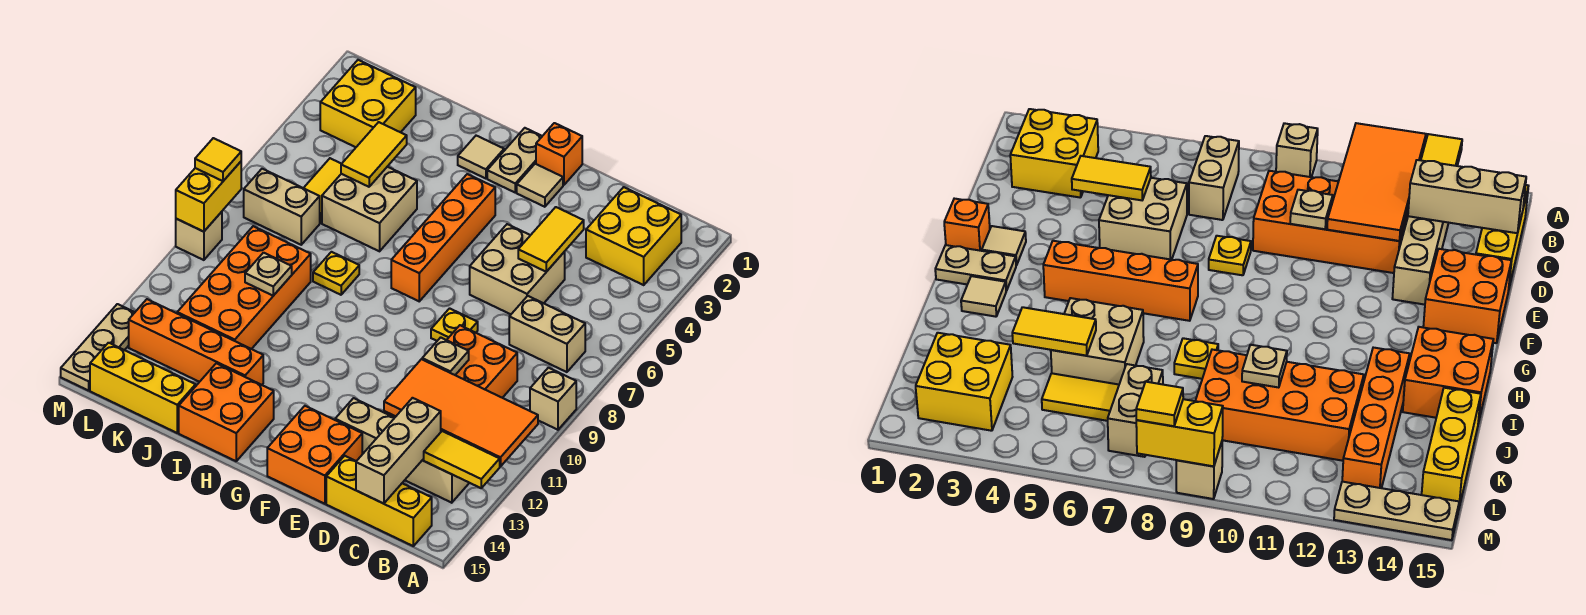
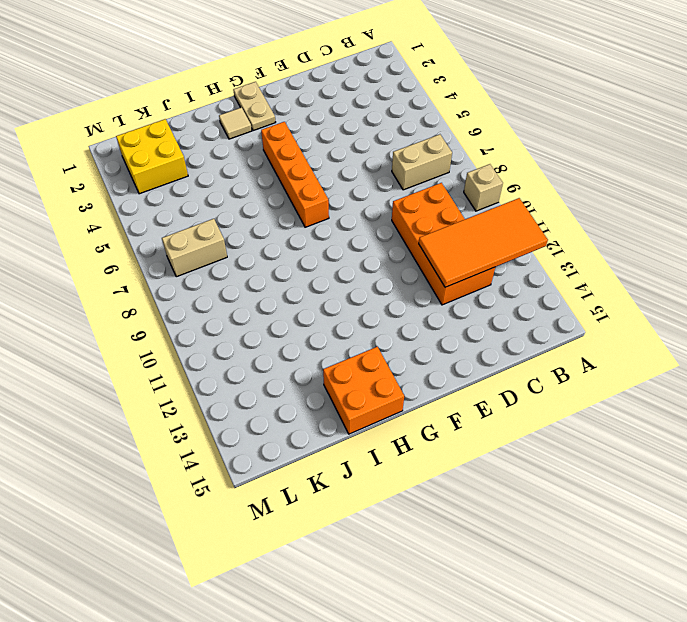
none -> yellow 2x2 brick [586,187,681,285]
none -> tan 1x4 brick [335,398,469,503]
none -> yellow 1x3 brick [326,456,432,546]
none -> tan 2x2 brick [470,224,565,314]

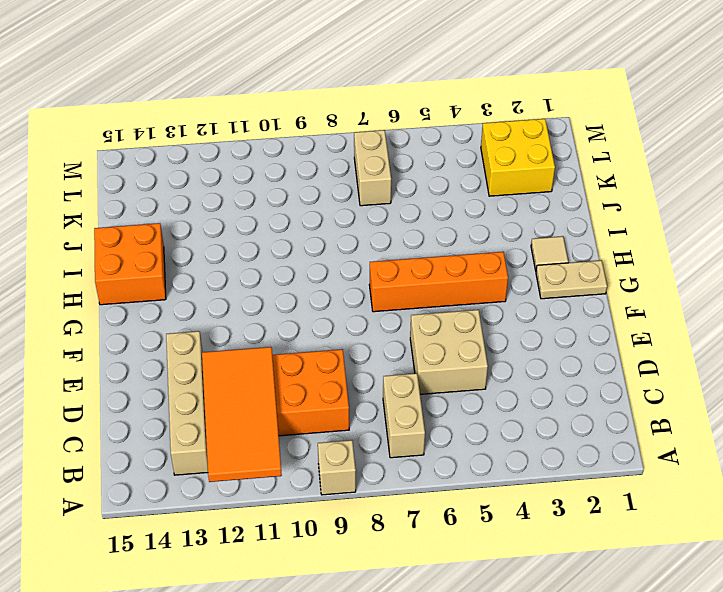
none -> yellow 2x2 brick [586,187,681,285]
none -> yellow 1x3 brick [326,456,432,546]
none -> yellow 1x1 plate [431,308,478,341]
none -> orange 2x2 brick [267,406,362,504]

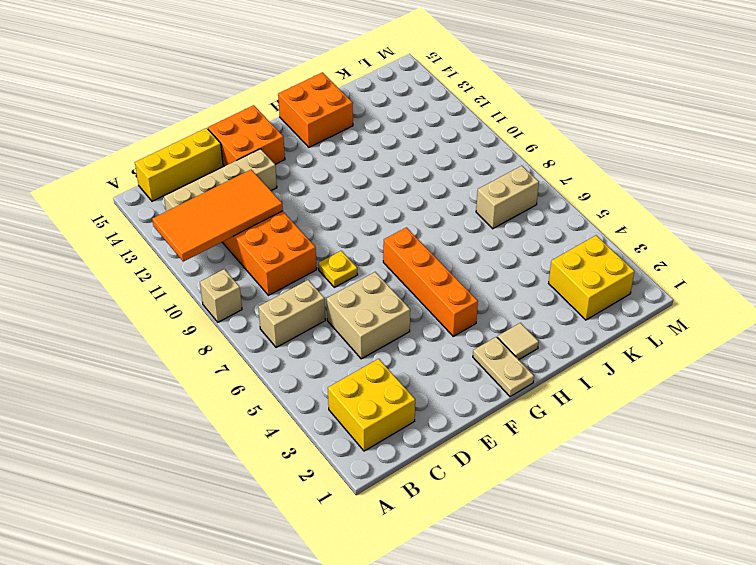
none -> orange 1x1 brick [536,123,582,185]
none -> tan 1x1 tile [517,164,563,207]
none -> tan 2x2 brick [322,167,417,251]
none -> yellow 1x1 plate [313,252,359,295]

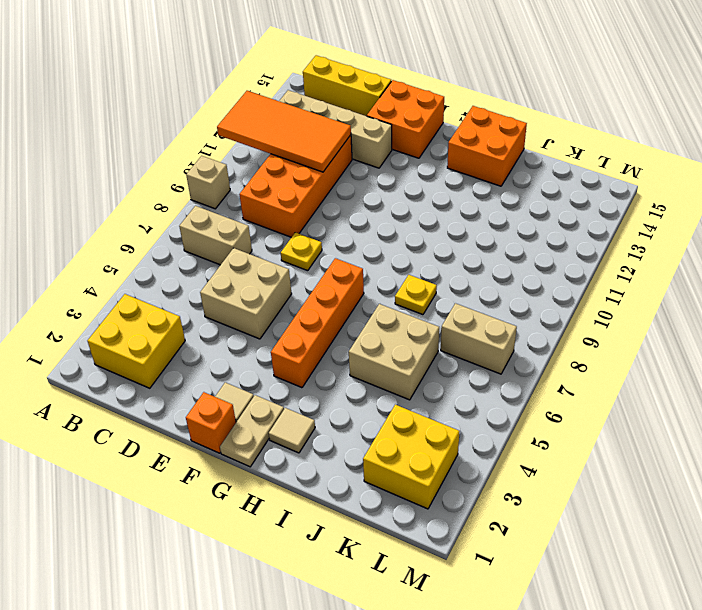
none -> orange 1x4 brick [129,299,263,385]
none -> orange 2x4 brick [177,226,311,349]
none -> yellow 1x3 brick [90,343,196,433]
none -> yellow 1x2 tile [304,158,341,223]

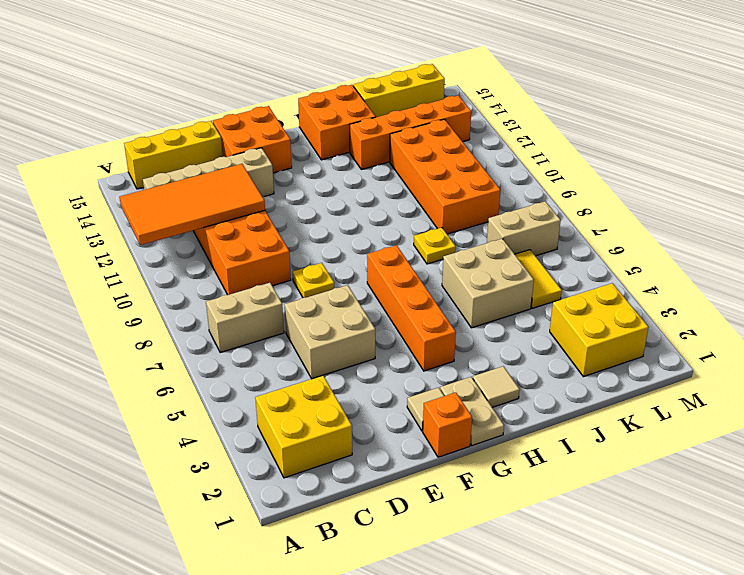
none -> tan 1x1 brick [530,368,576,430]
none -> tan 1x1 brick [176,212,222,260]
none -> tan 1x3 plate [61,304,135,391]
none -> yellow 1x2 tile [424,431,500,488]

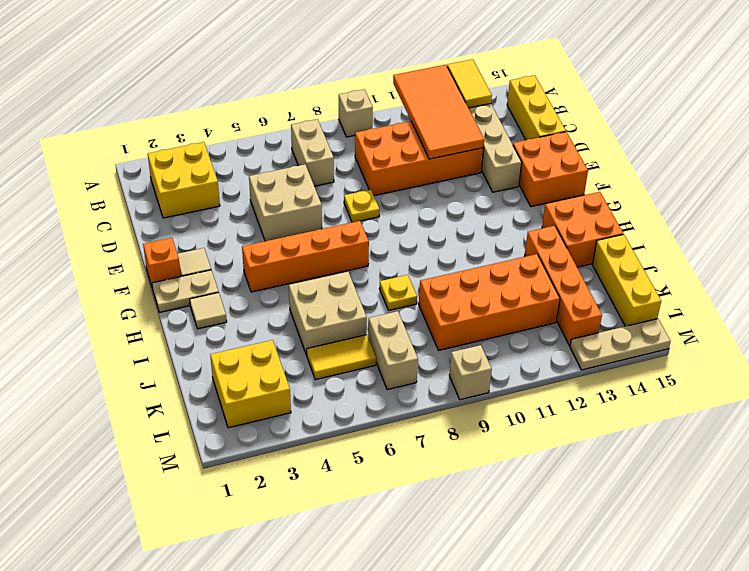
none -> tan 1x3 brick [356,398,441,504]
none -> yellow 1x2 tile [518,207,584,272]
none -> tan 1x1 plate [422,337,469,375]
none -> yellow 1x2 tile [341,122,407,187]

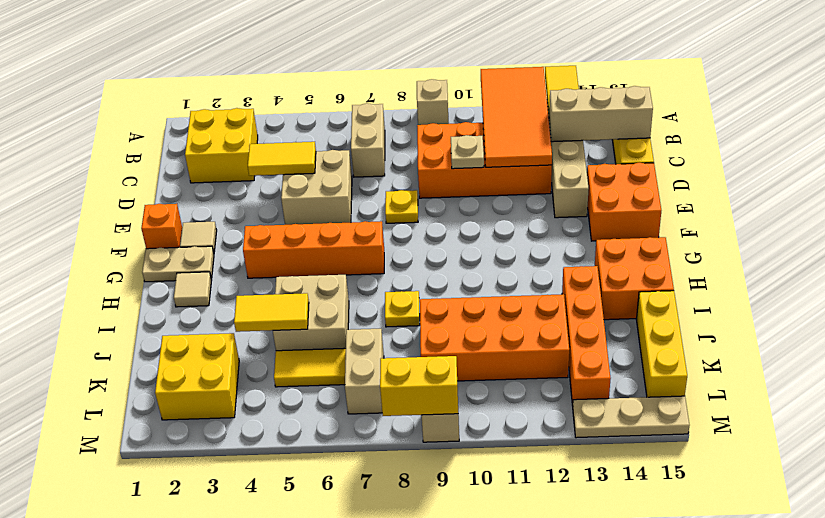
none -> tan 1x1 plate [245,253,292,296]
none -> yellow 1x1 tile [195,138,241,181]

